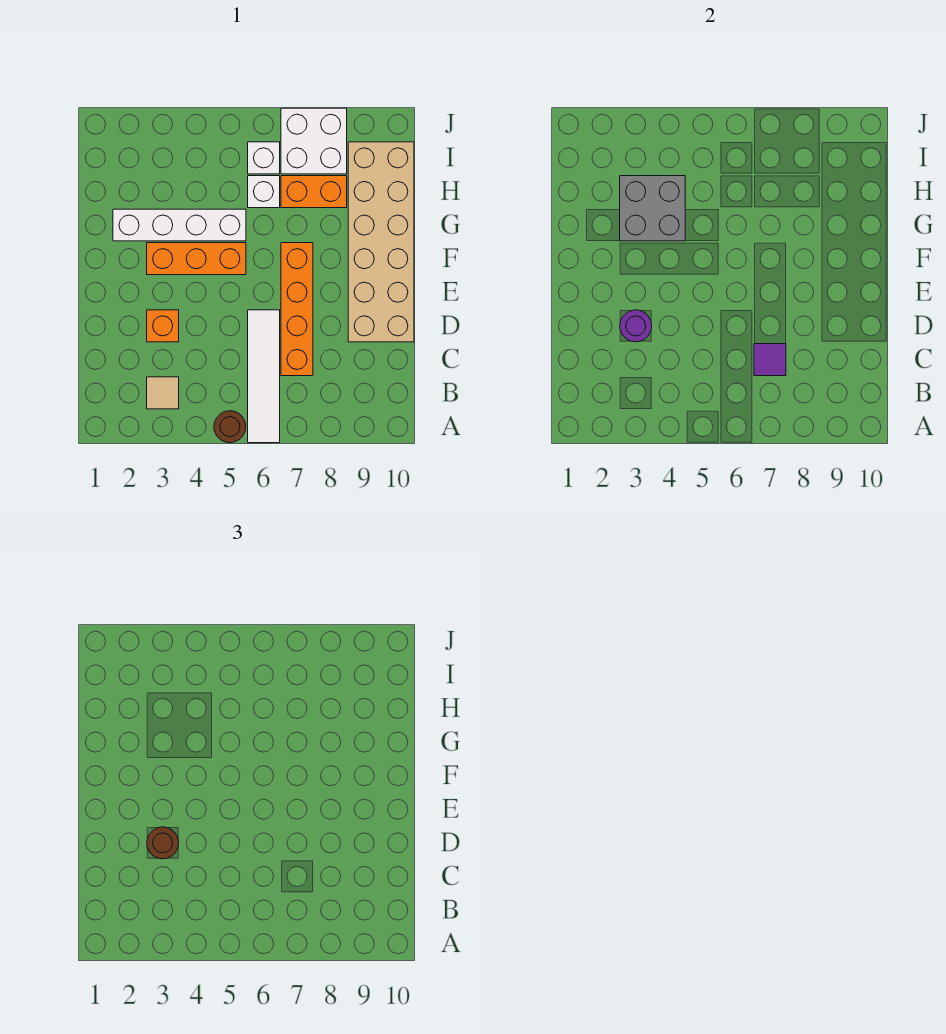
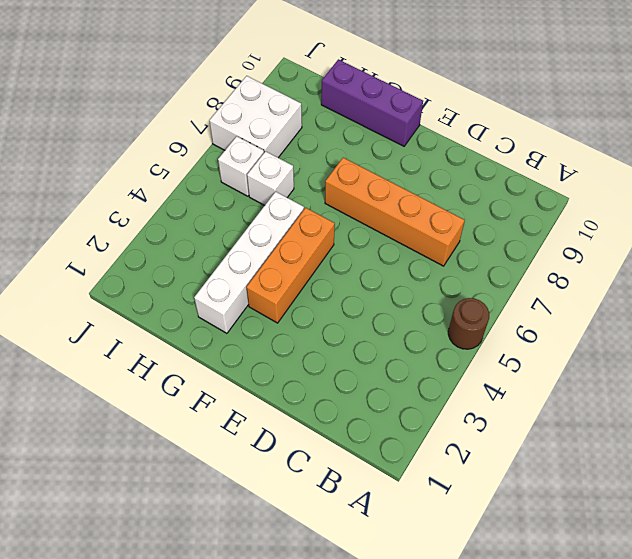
purple 1x3 brick [321,59,423,146] -> tan 2x6 brick [348,142,414,342]
none -> white 1x4 tile [248,310,280,443]
none -> tan 1x1 tile [147,377,179,409]
none -> orange 1x1 brick [147,310,179,342]

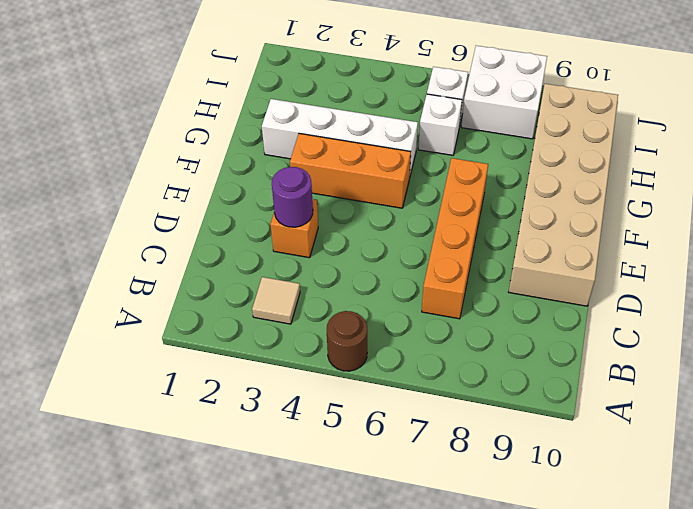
none -> white 1x4 tile [248,310,280,443]
none -> orange 1x2 brick [281,176,347,208]
none -> purple 1x1 tile [754,344,786,376]

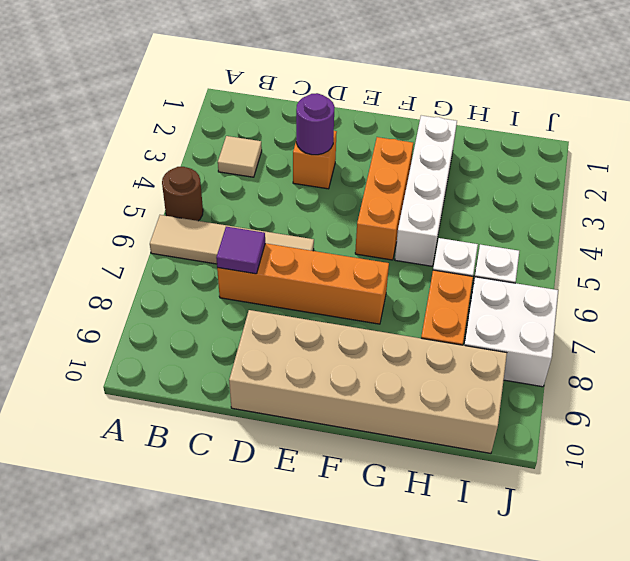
tan 1x4 tile [150,215,314,264] -> white 1x4 tile [248,310,280,443]
none -> grey 2x2 brick [620,176,685,241]
none -> brown 1x1 round brick [147,827,179,859]

